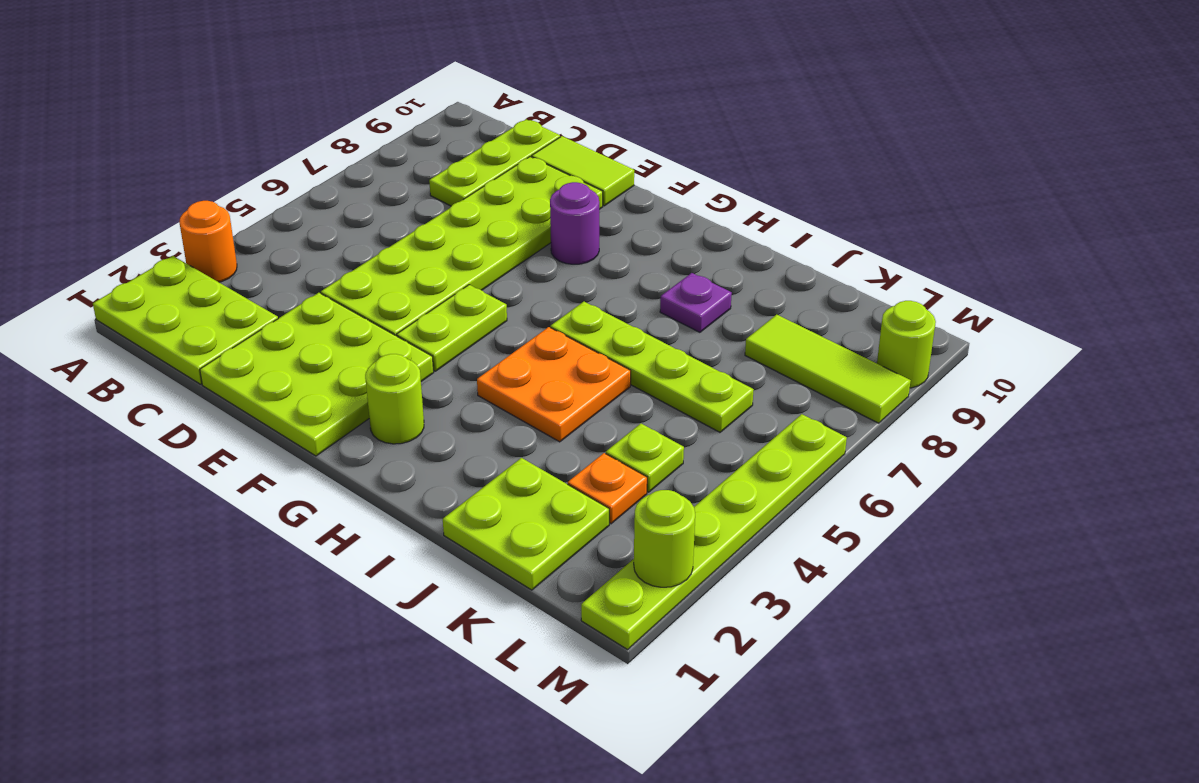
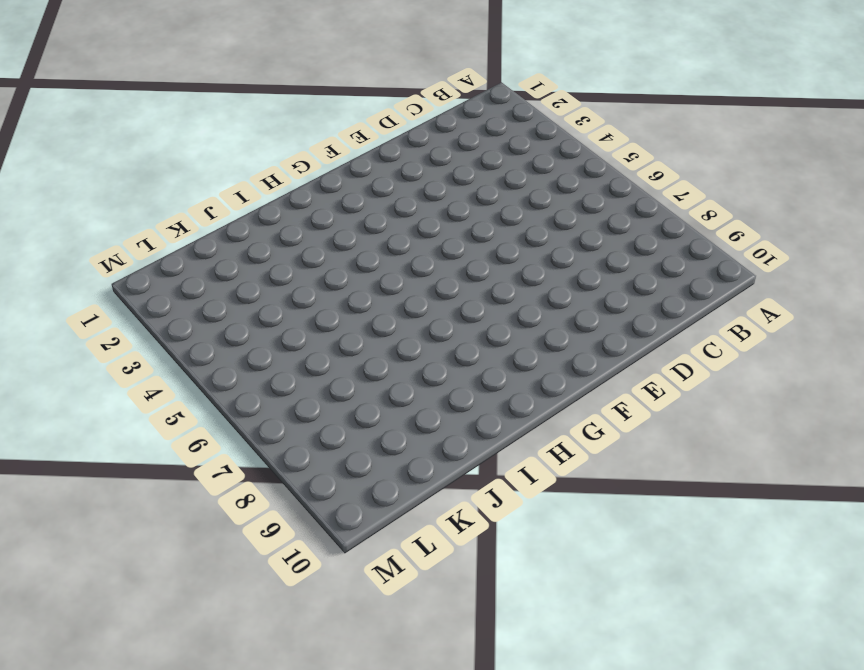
none -> lime 2x3 plate [93,256,278,384]
none -> orange 1x1 round brick [179,201,237,282]
none -> lime 1x3 plate [429,119,560,206]

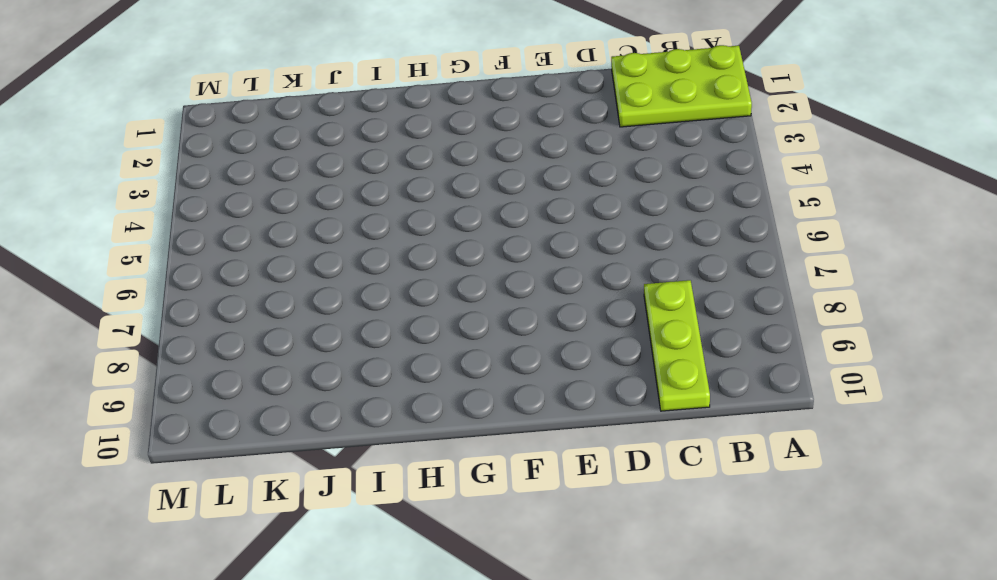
none -> orange 1x1 round brick [179,201,237,282]
none -> lime 3x3 plate [200,293,434,456]
none -> lime 2x6 plate [321,157,603,336]

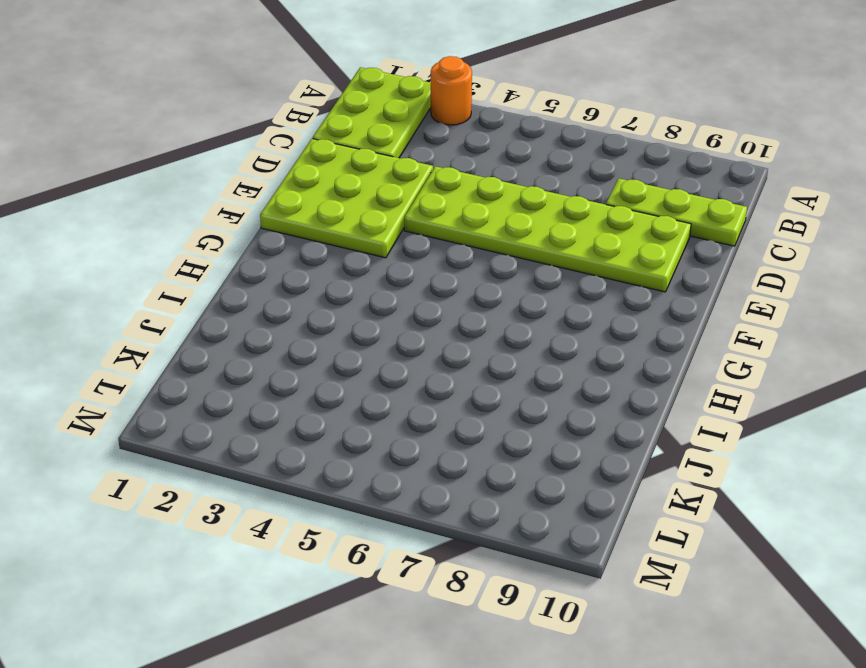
none -> lime 1x2 tile [532,136,634,206]
none -> lime 1x2 plate [397,285,507,371]
none -> purple 1x1 round brick [550,182,599,264]

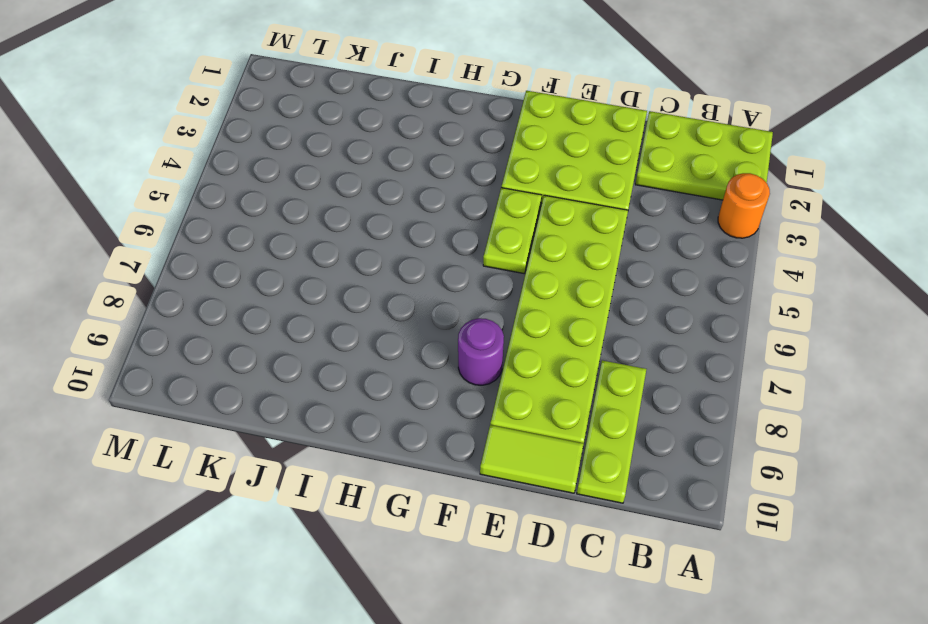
none -> lime 1x1 round brick [365,354,424,444]
none -> orange 2x2 plate [477,327,631,442]
none -> lime 1x4 plate [550,302,754,432]

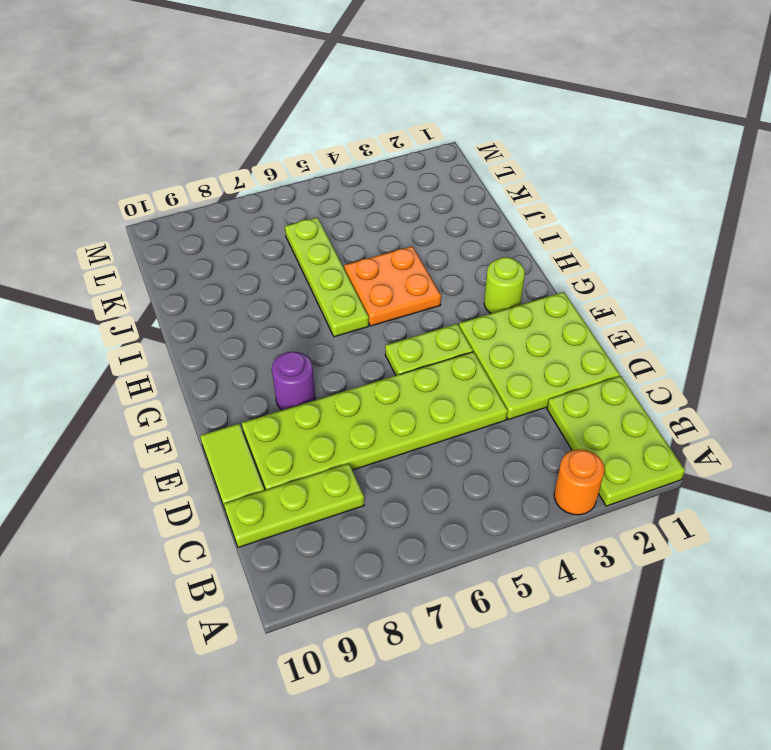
none -> purple 1x1 plate [660,273,732,332]
none -> lime 2x2 plate [443,458,609,590]
none -> orange 1x1 plate [568,453,647,524]

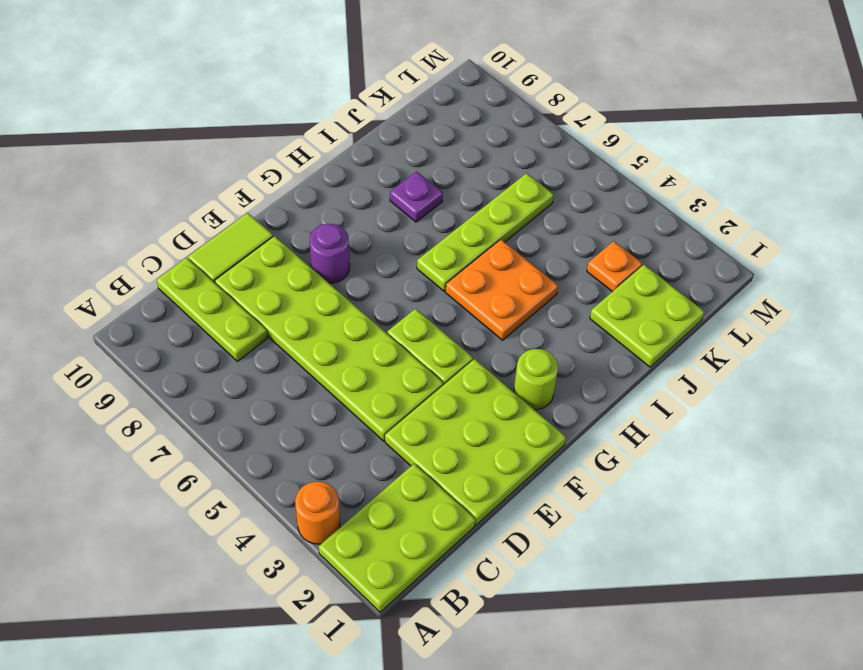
none -> lime 1x1 plate [606,424,684,492]
none -> lime 1x3 tile [745,315,911,423]
none -> lime 1x6 plate [581,414,847,649]

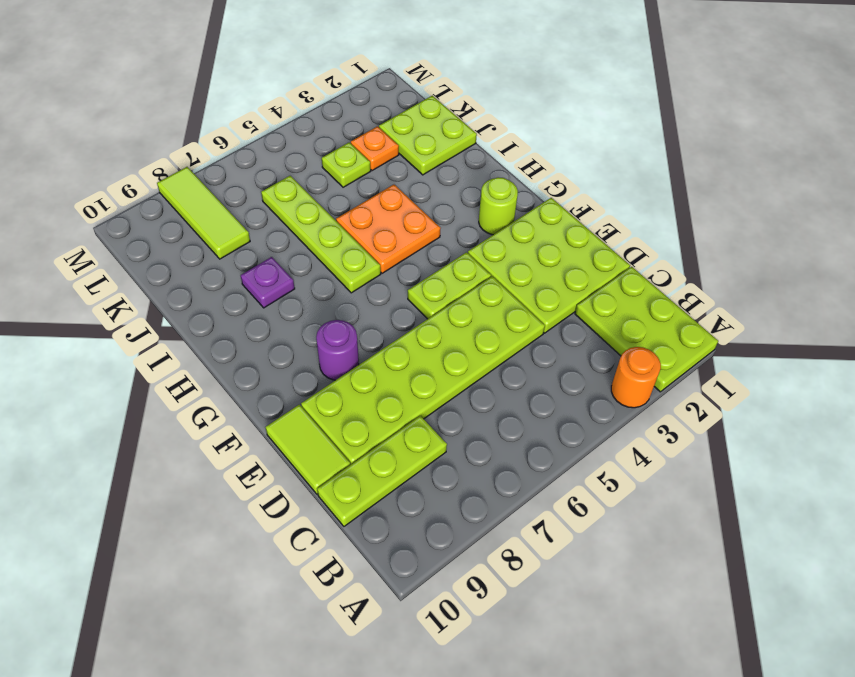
none -> lime 1x6 plate [581,414,847,649]
none -> lime 1x1 round brick [877,301,936,388]
none -> lime 1x1 round brick [634,490,695,587]

